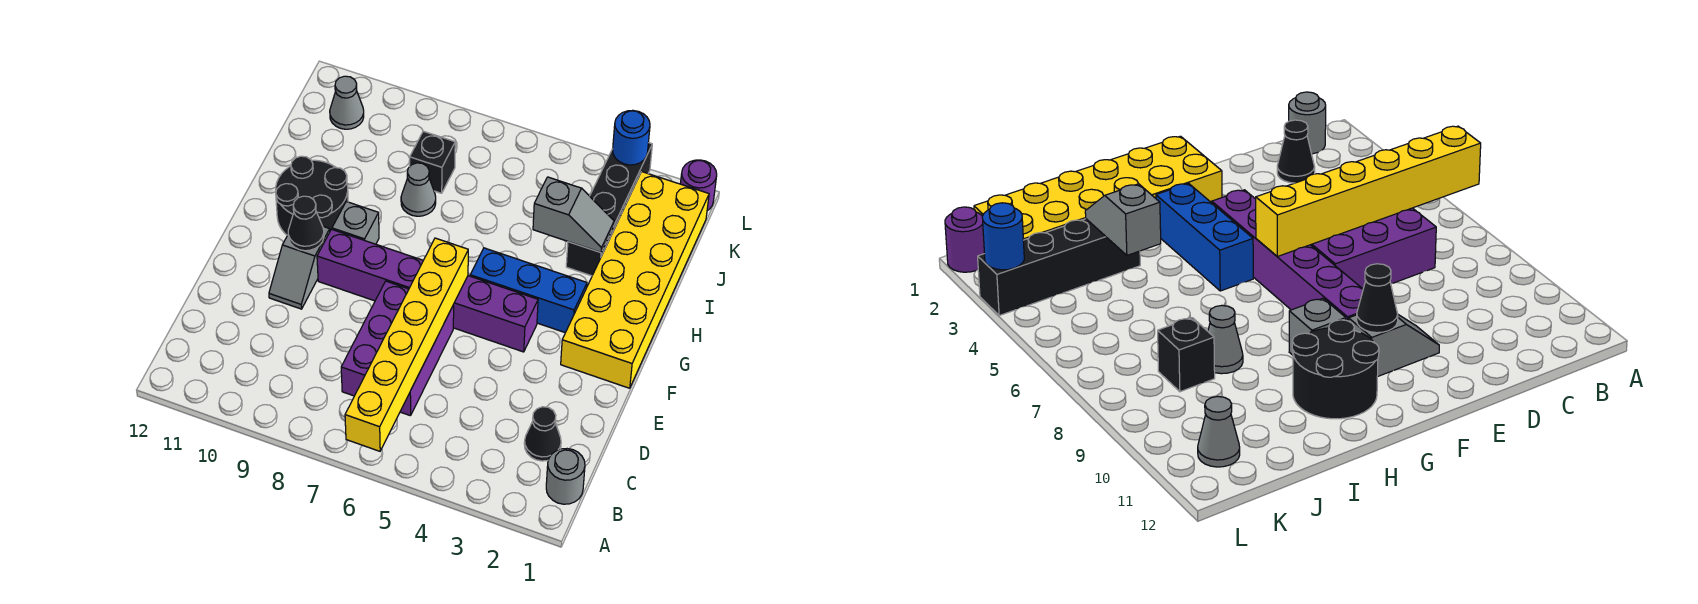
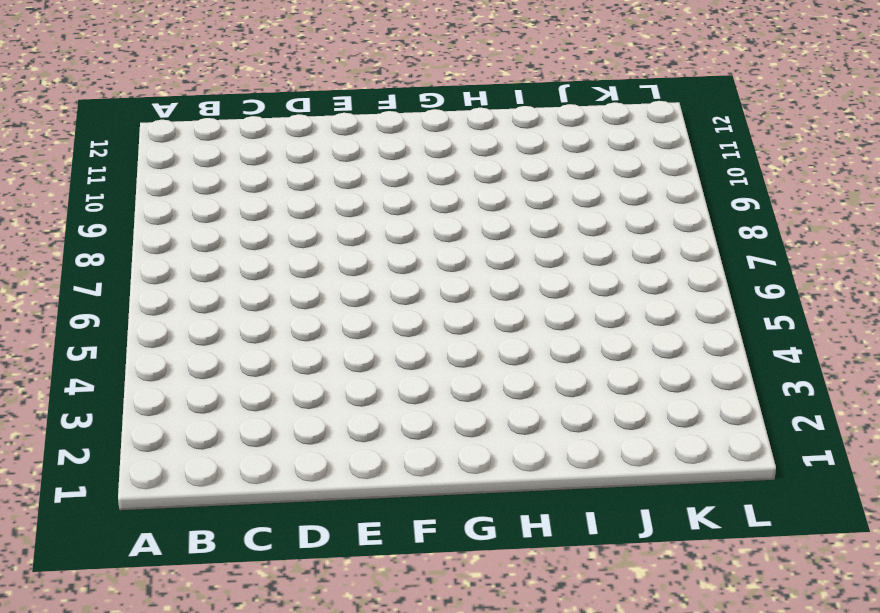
none -> grey 1x1 round brick [546,449,585,504]
none -> black 1x1 cone [524,407,561,461]
none -> purple 2x3 brick [341,281,454,416]

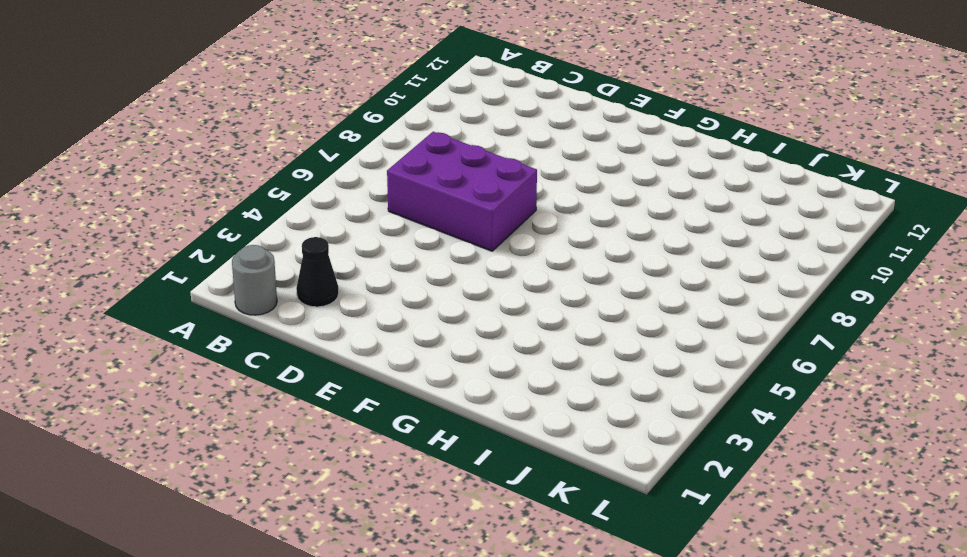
none -> grey 1x2 slope [269,227,330,309]
none -> yellow 2x6 brick [561,172,709,388]
none -> purple 1x6 brick [317,229,538,352]

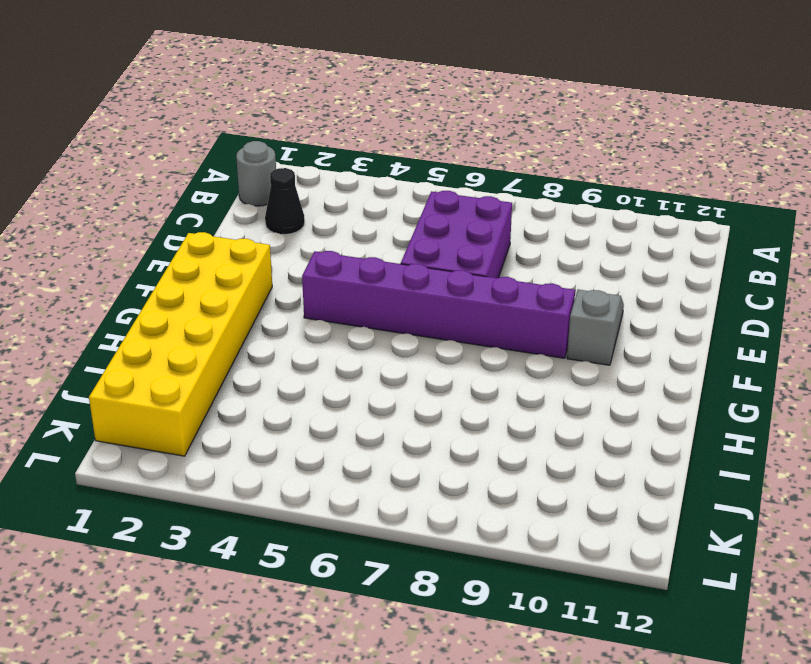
none -> blue 1x3 brick [470,248,587,333]
none -> grey 1x1 brick [332,202,379,244]
none -> black 2x2 round brick [276,156,348,235]

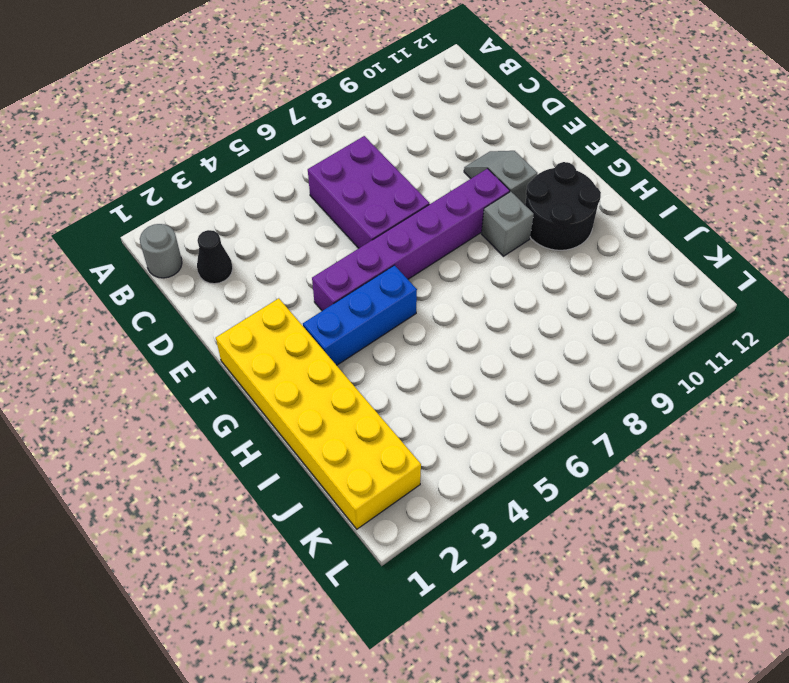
none -> black 1x4 brick [566,143,652,276]
none -> grey 1x1 cone [401,163,436,216]
none -> black 1x1 brick [410,131,455,193]

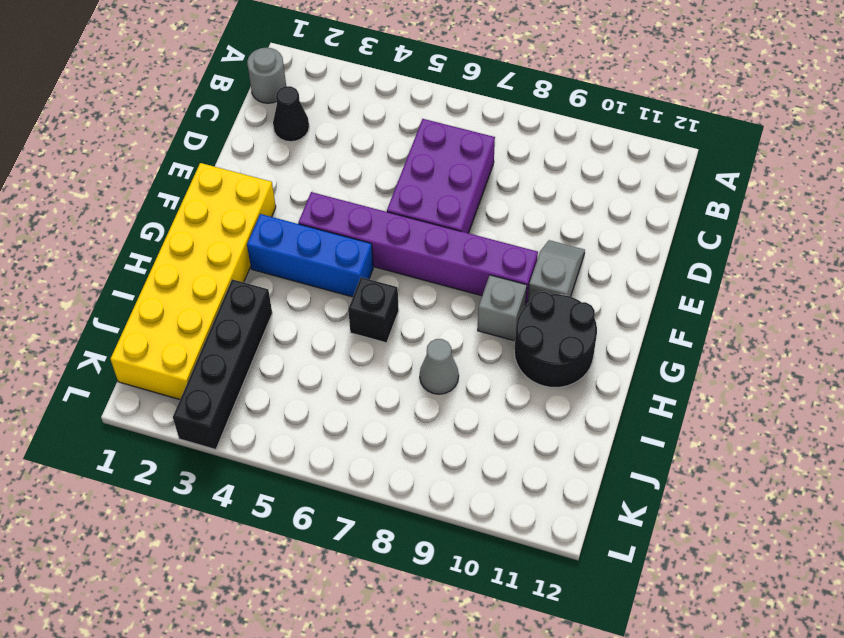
black 1x1 brick [348,277,399,343] -> black 1x1 brick moved to [410,131,455,193]
none -> grey 1x1 cone [330,76,364,129]
none -> purple 1x1 round brick [680,160,717,211]
none -> yellow 1x6 brick [345,238,468,451]

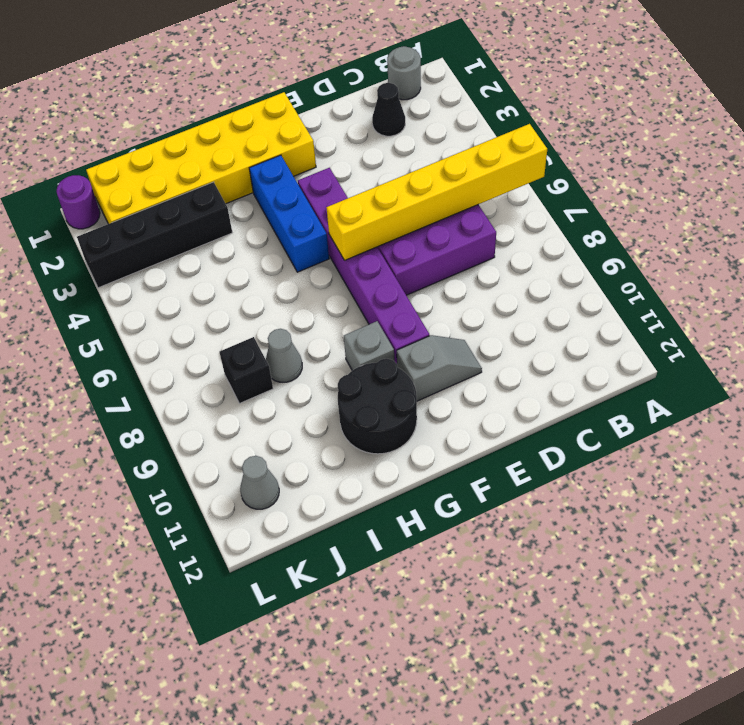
none -> black 1x1 cone [288,196,324,251]
none -> grey 1x2 slope [533,177,614,252]
none -> blue 1x1 round brick [613,110,650,165]

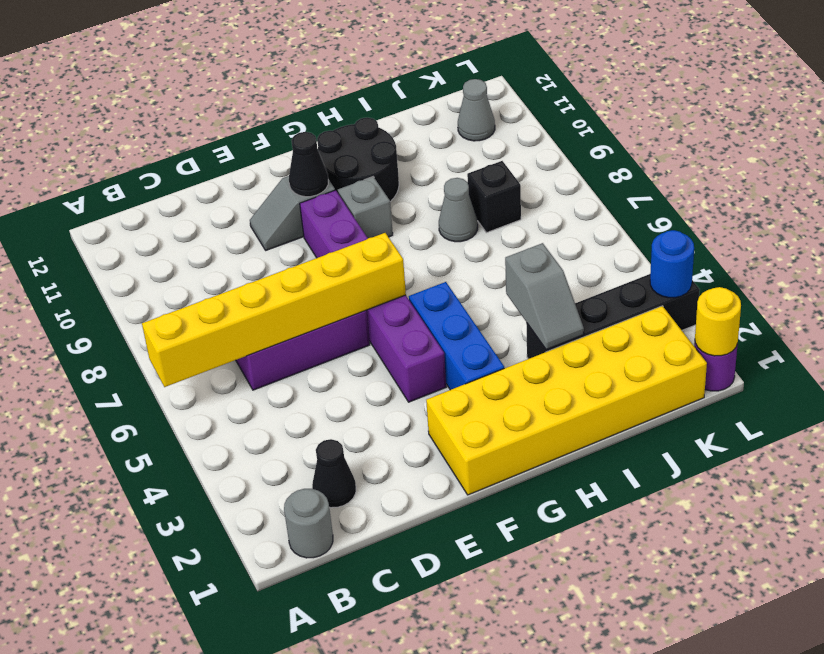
yellow 1x1 round brick [695,287,741,356] -> none

